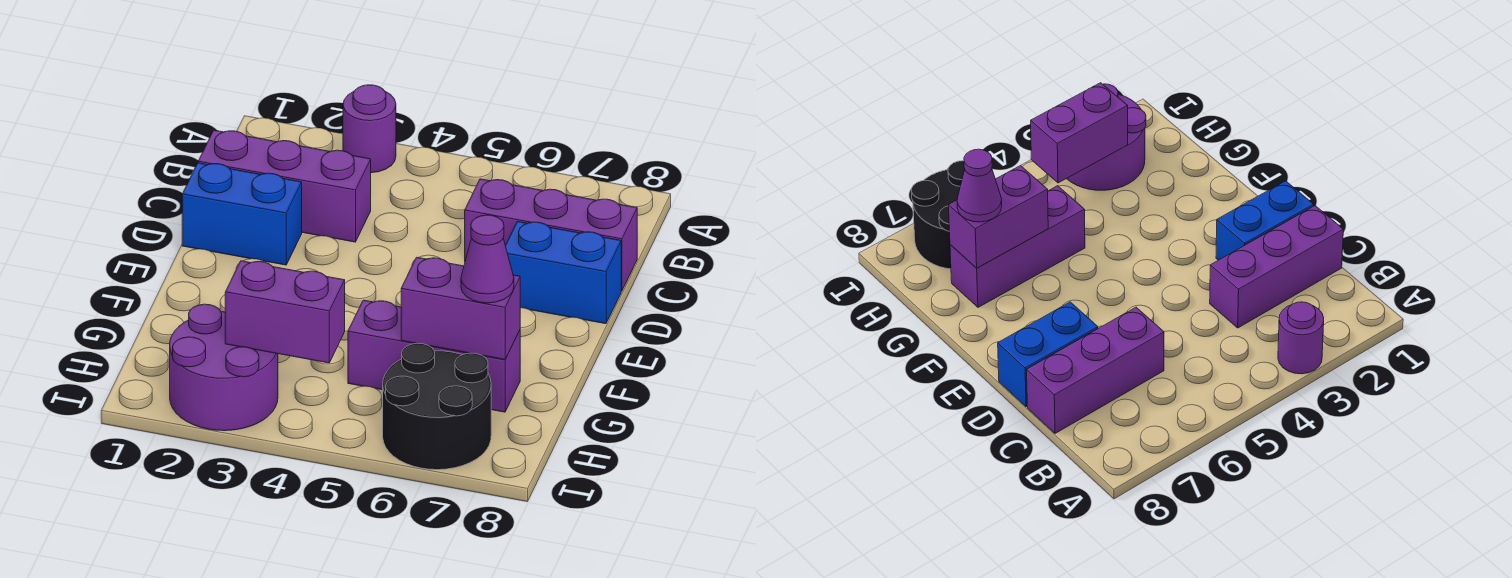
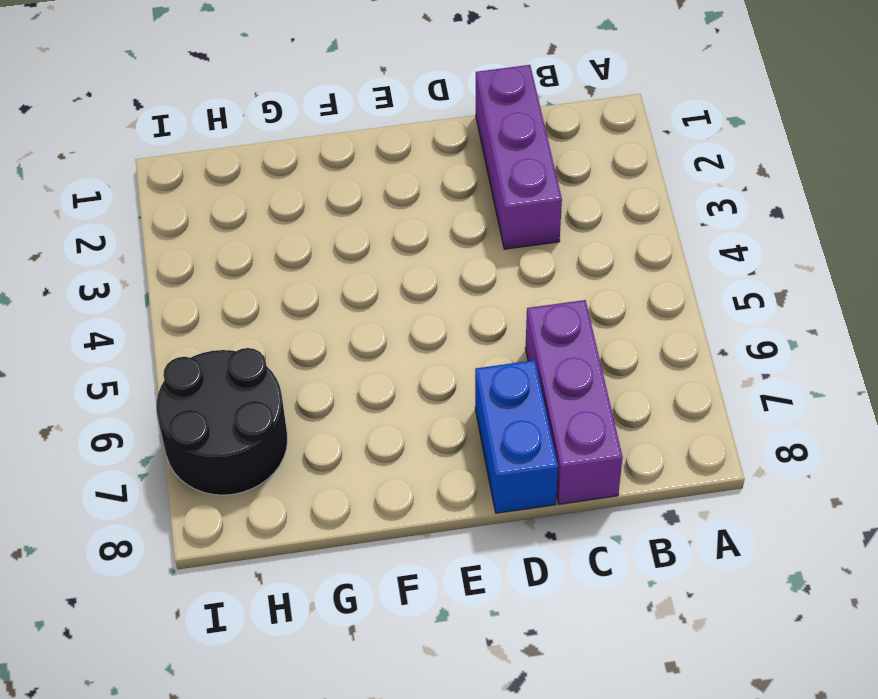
none -> purple 1x1 round brick [343,85,396,173]
none -> blue 1x2 brick [182,163,302,265]

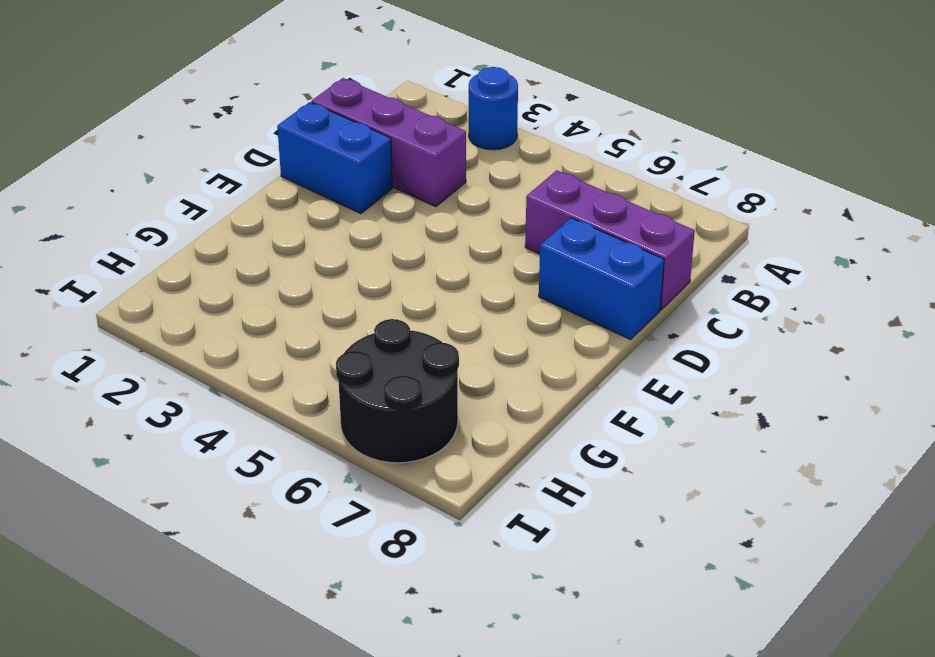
blue 1x1 round brick [469,67,518,150] -> purple 1x1 round brick [343,85,396,173]
none -> purple 1x3 brick [348,300,520,412]
none -> purple 2x2 round brick [170,304,278,431]

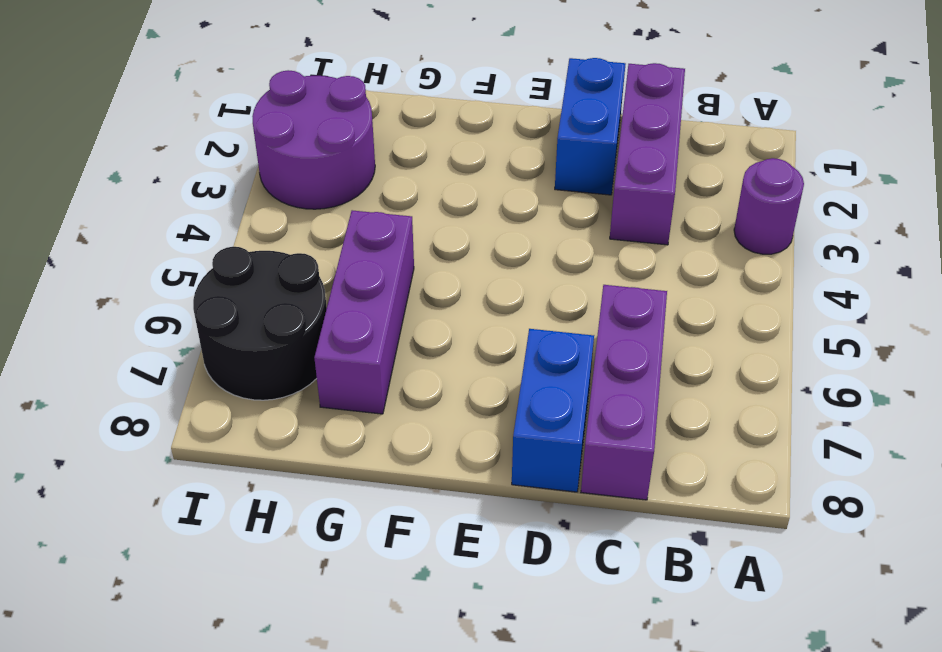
none -> purple 1x2 brick [401,257,520,360]
none -> purple 1x2 brick [225,261,345,363]

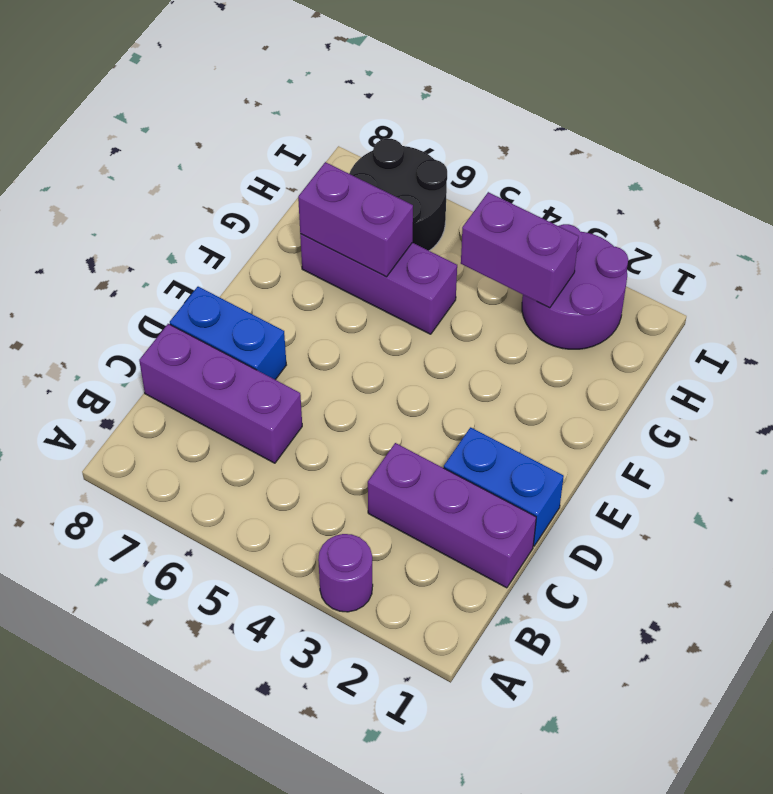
none -> purple 1x1 cone [461,215,514,303]

